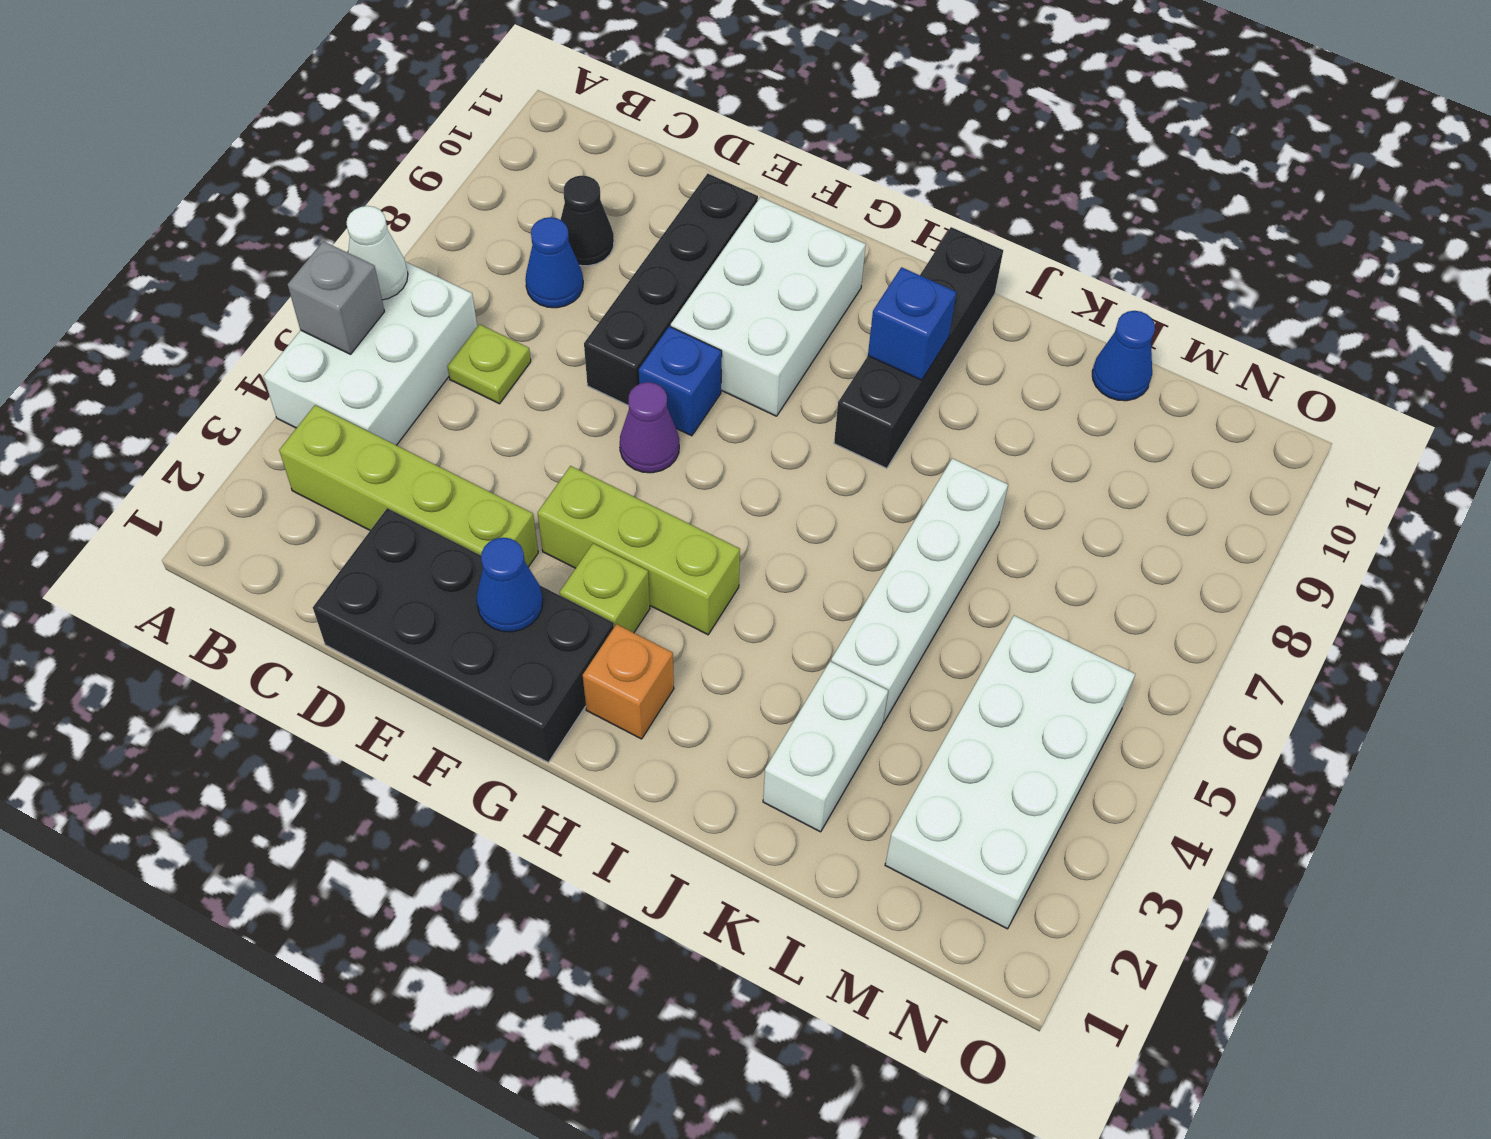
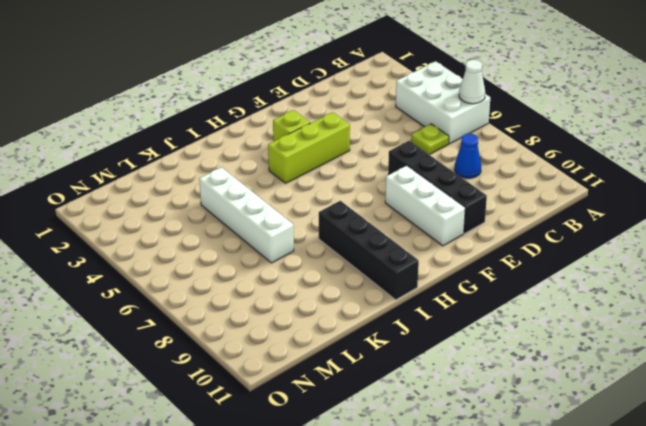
white 1x3 brick [385,166,465,246] -> white 2x3 brick [671,197,866,416]
none -> lime 1x4 brick [279,405,538,567]
none -> black 1x1 cone [561,175,614,266]
none -> black 2x4 brick [313,508,614,762]

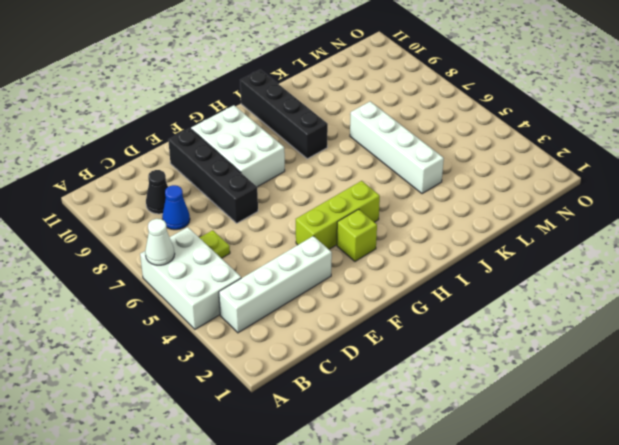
white 1x4 brick [219,236,332,333] -> lime 1x4 brick [279,405,538,567]
none -> black 2x4 brick [313,508,614,762]
none -> purple 1x1 cone [620,382,679,473]
none -> blue 1x1 brick [639,326,722,436]

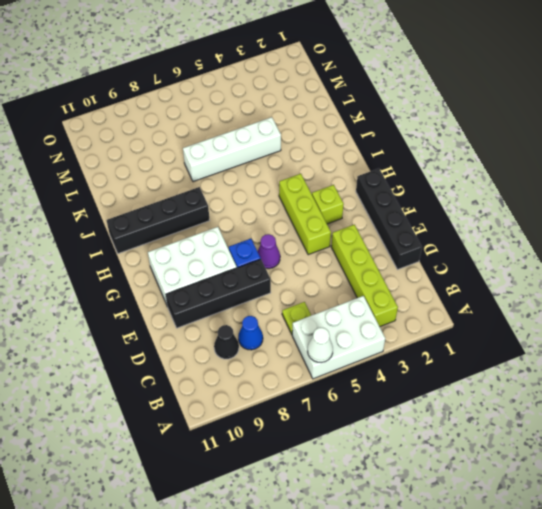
black 1x4 brick [356,169,422,269] -> black 2x4 brick [313,508,614,762]
none -> orange 1x1 brick [583,624,674,739]
none -> white 1x2 brick [763,661,888,832]
none -> blue 1x1 cone [1092,311,1155,401]

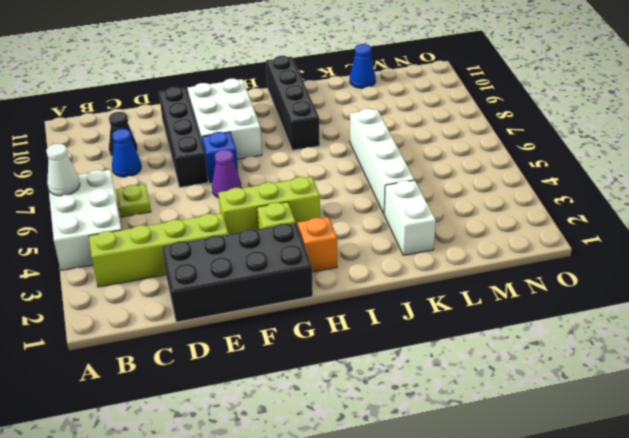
none -> white 2x4 brick [885,616,1135,929]
none -> grey 1x1 brick [288,241,385,354]
none -> blue 1x1 cone [476,538,543,632]

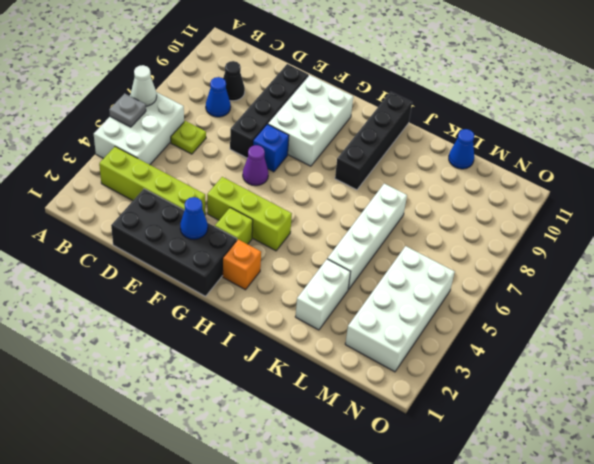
grey 1x1 plate [109,93,146,127] -> grey 1x1 brick [288,241,385,354]
none -> blue 1x1 brick [868,267,956,380]

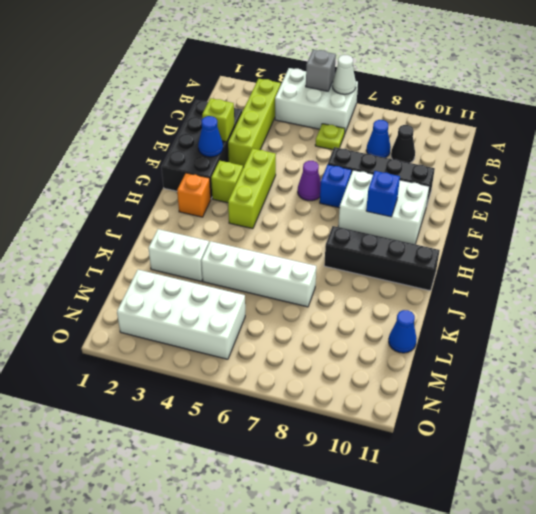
lime 1x1 brick [202,98,234,142] -> none
blue 1x1 brick [366,171,400,217] -> blue 1x1 brick moved to [868,267,956,380]

